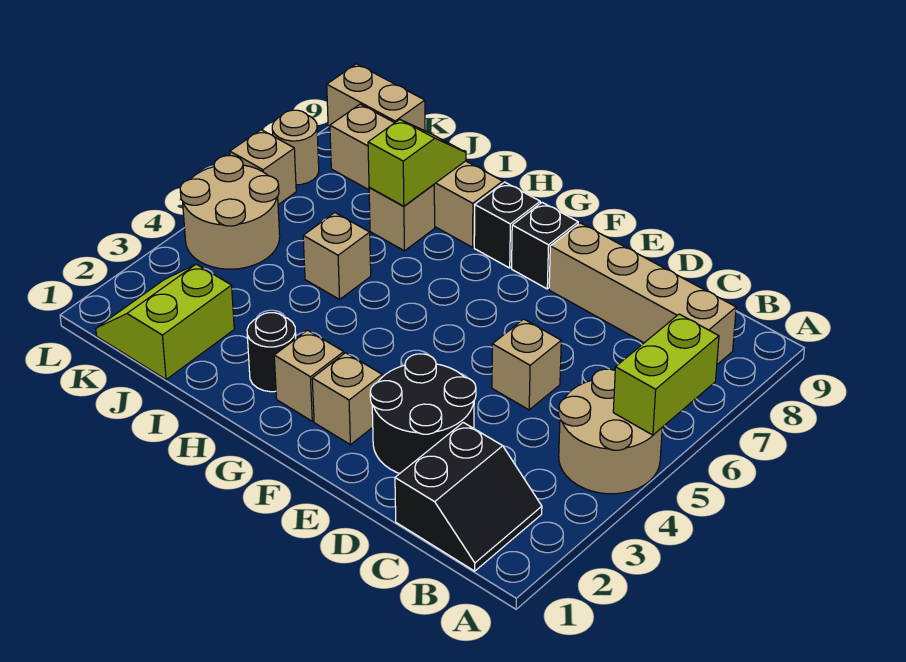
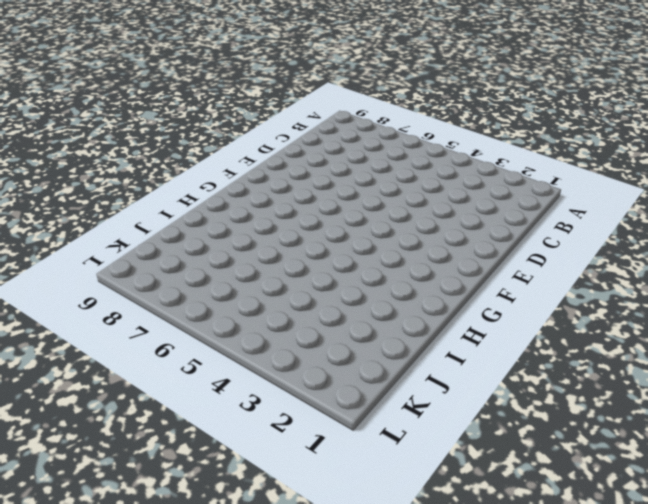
none -> tan 2x2 round brick [559,369,662,494]
none -> black 2x2 slope [395,422,542,571]
none -> tan 1x4 brick [549,223,736,364]

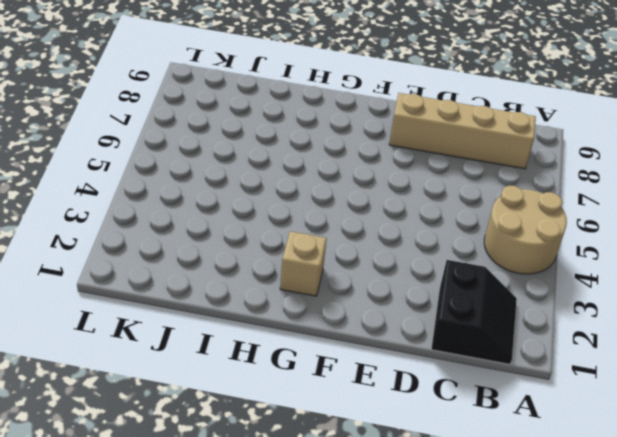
none -> black 2x2 round brick [370,354,476,473]
none -> tan 1x1 brick [492,319,561,410]
none -> tan 1x1 brick [312,353,382,445]

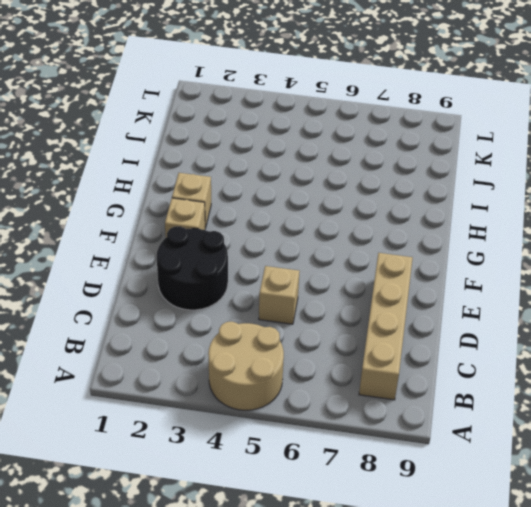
none -> black 2x2 slope [395,422,542,571]
none -> black 1x1 brick [512,202,578,289]
none -> black 1x1 brick [474,182,540,268]

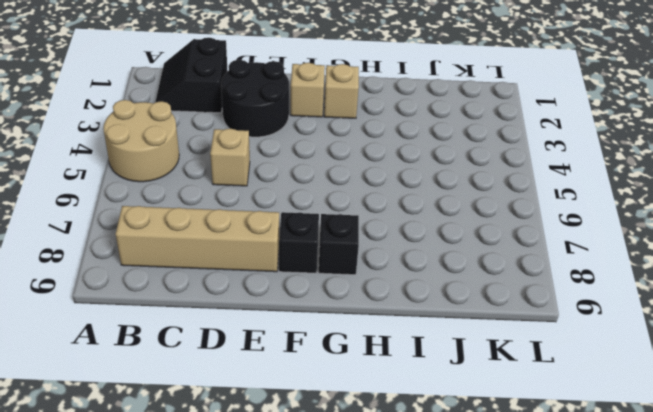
none -> black 1x1 round brick [247,313,296,392]
none -> tan 1x4 brick [330,104,503,247]
none -> tan 1x1 brick [303,213,371,299]

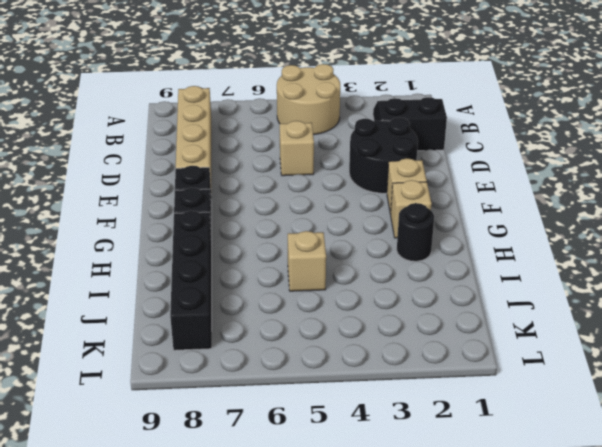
black 1x4 brick [170,211,212,350] -> tan 1x4 brick [330,104,503,247]
none -> tan 1x1 brick [369,185,435,251]
none -> lime 2x2 slope [96,264,234,379]
none -> tan 2x2 round brick [180,156,280,269]

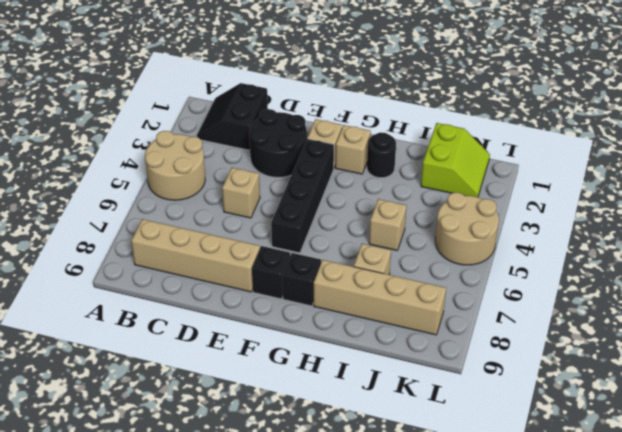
black 1x4 brick [271,139,334,253] -> none
none -> tan 1x2 brick [327,64,425,131]
none -> tan 1x1 brick [230,130,296,205]
none -> tan 1x1 round brick [272,110,319,185]

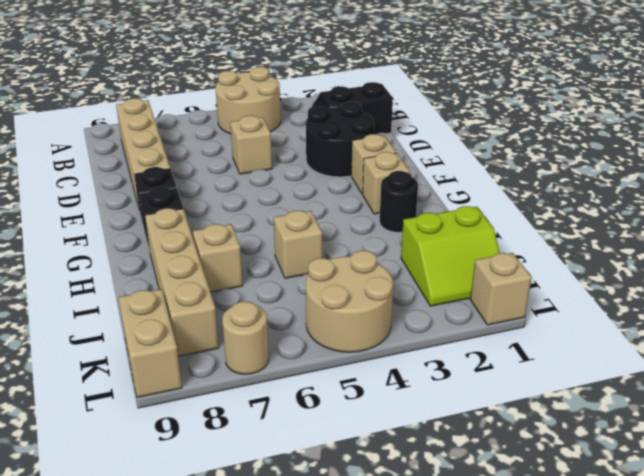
tan 1x1 brick [470,253,532,325] -> tan 1x1 brick moved to [230,130,296,205]
none -> lime 1x2 brick [613,314,719,435]
none -> lime 1x2 slope [368,120,466,206]

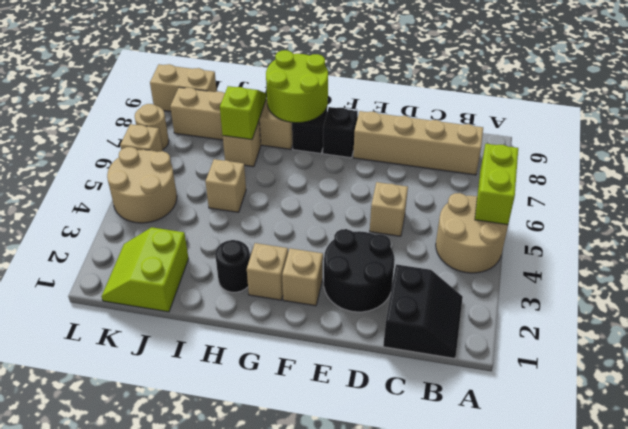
lime 2x2 round brick [266,50,328,123] -> none

